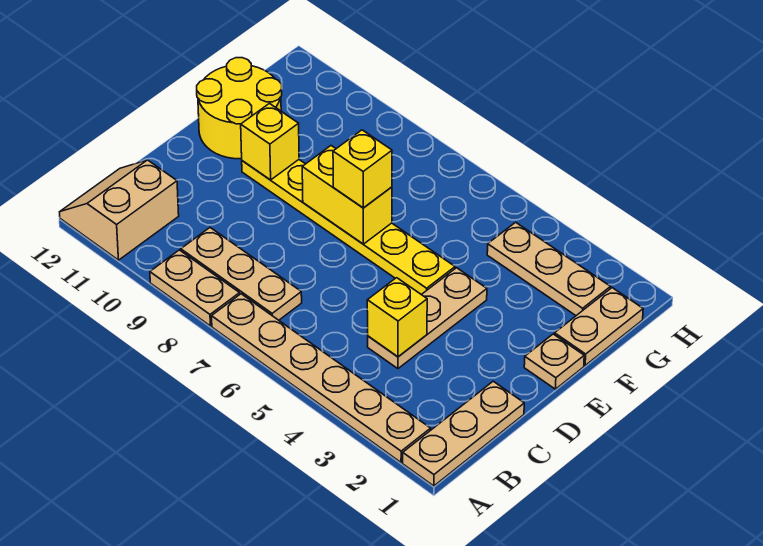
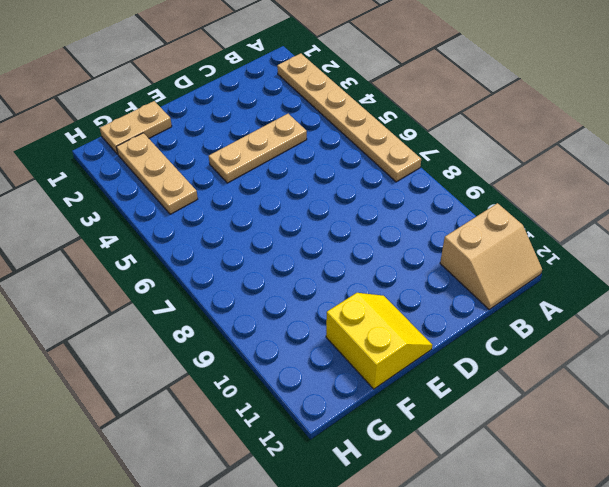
yellow 2x2 slope [326,293,432,389] -> yellow 2x2 round brick [197,58,282,159]
none -> tan 1x3 plate [403,381,524,486]
none -> tan 1x2 plate [150,250,240,326]
none -> tan 1x3 plate [181,228,302,320]

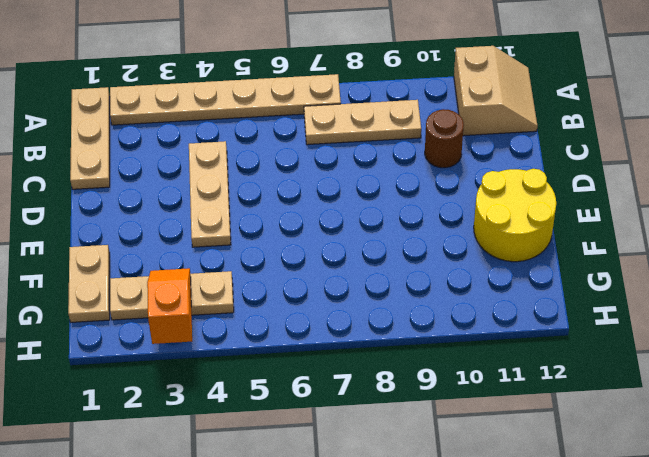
brown 1x1 round brick [425,109,464,168] -> none
orange 1x2 slope [147,268,192,344] -> none
none -> tan 1x2 plate [150,250,240,326]
none -> tan 1x1 plate [524,334,584,389]
none -> yellow 1x6 plate [242,160,455,295]

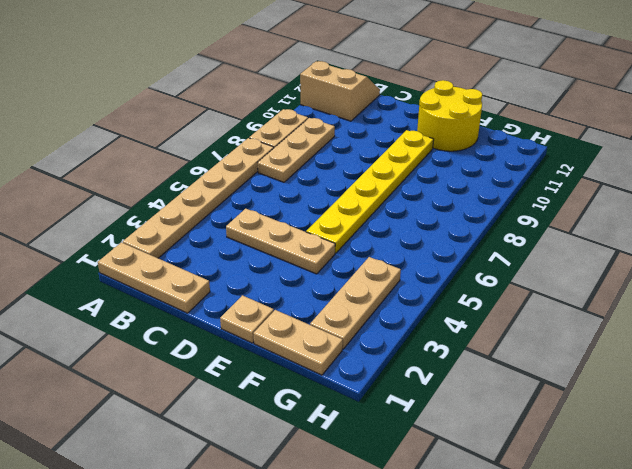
none -> yellow 1x1 brick [367,278,427,357]
none -> yellow 1x2 brick [302,146,392,244]
none -> yellow 1x1 brick [241,104,299,180]

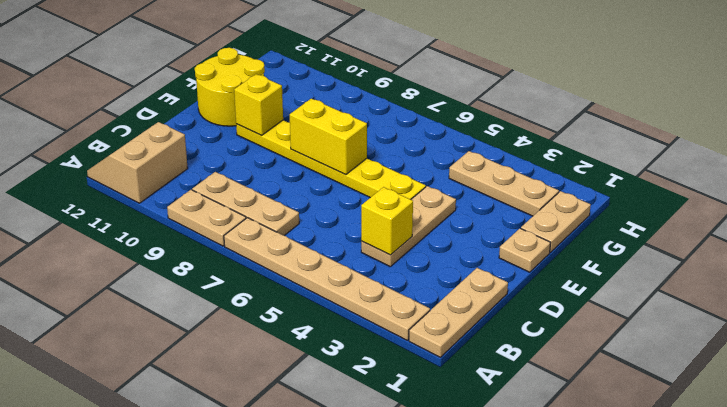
none -> yellow 1x1 brick [333,130,392,208]

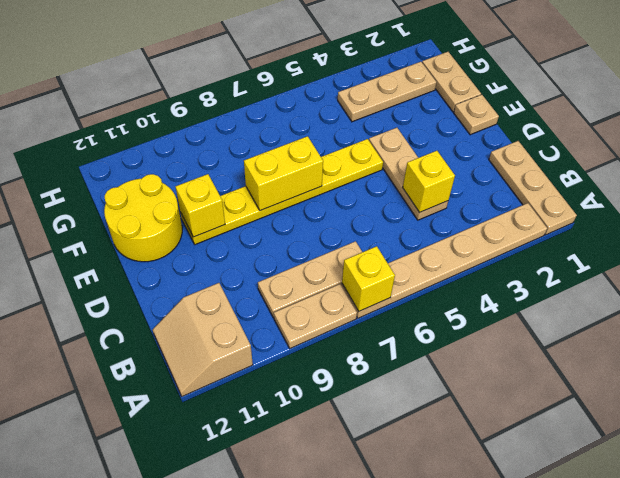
yellow 1x1 brick [342,246,395,311] -> yellow 1x1 brick moved to [333,130,392,208]

